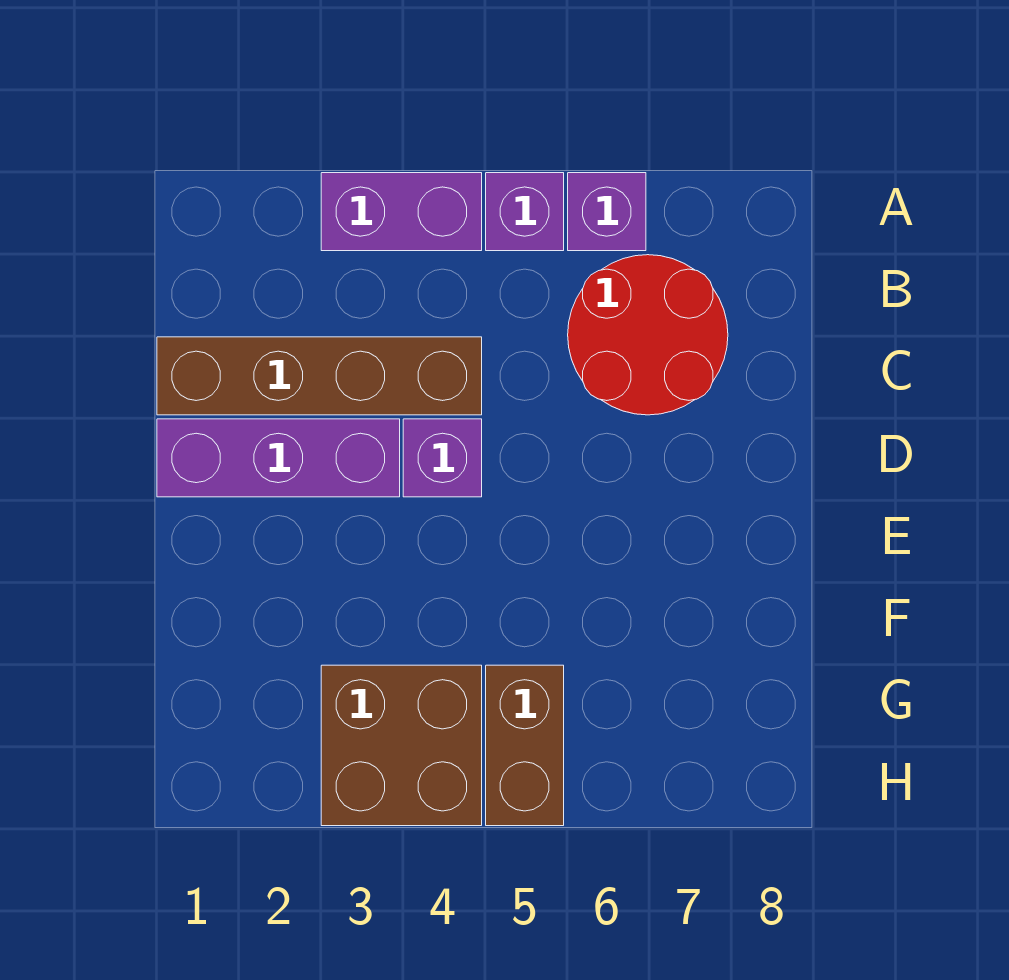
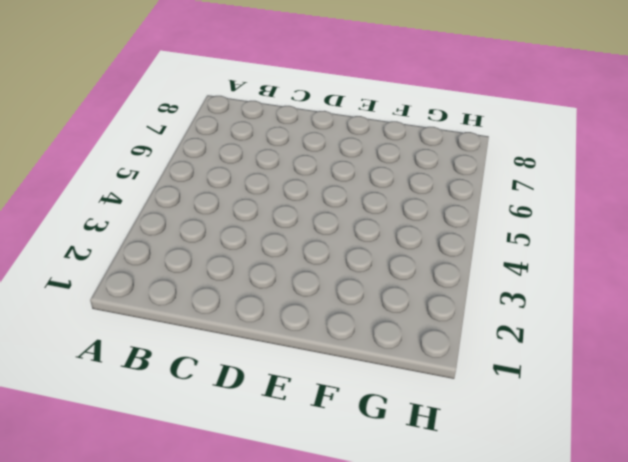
none -> purple 1x2 brick [321,173,482,251]
none -> purple 1x1 brick [486,173,564,251]

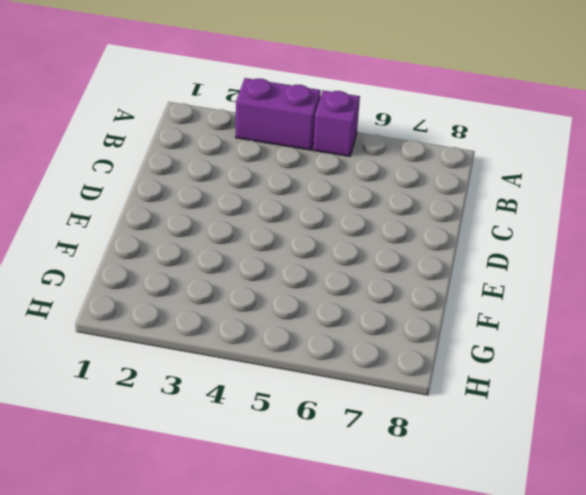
none -> purple 1x1 brick [568,173,646,251]
none -> red 2x2 round brick [568,255,728,415]

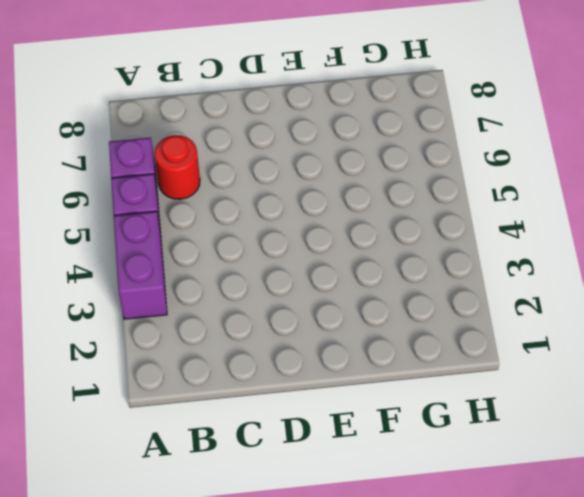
red 1x1 round brick [155,135,200,199] -> red 2x2 round brick [568,255,728,415]
none -> brown 1x4 brick [157,337,482,415]
none -> purple 1x3 brick [157,419,400,497]

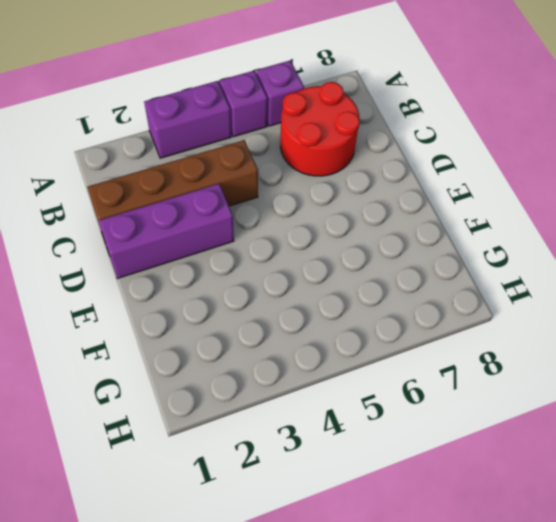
none -> purple 1x1 brick [403,419,482,497]
none -> brown 2x2 brick [321,665,482,826]

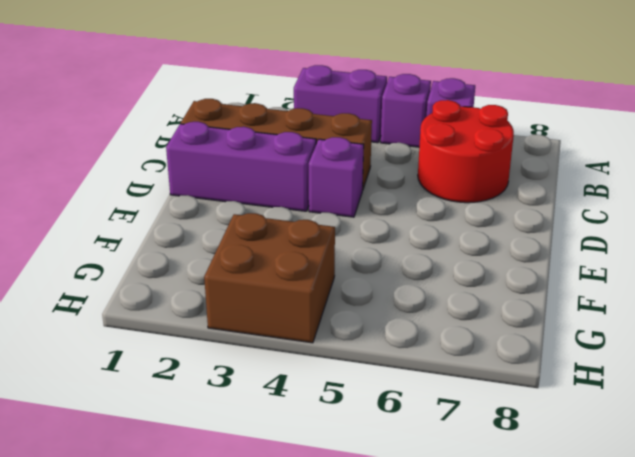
none -> brown 1x2 brick [486,665,564,826]

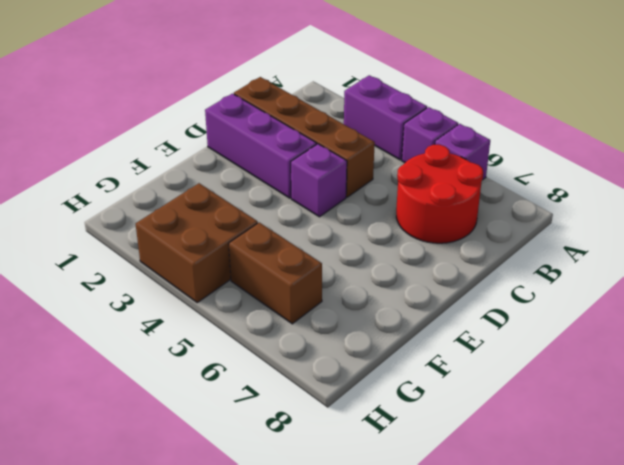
brown 1x2 brick [229,222,322,324] -> brown 1x2 brick turned to [486,665,564,826]

